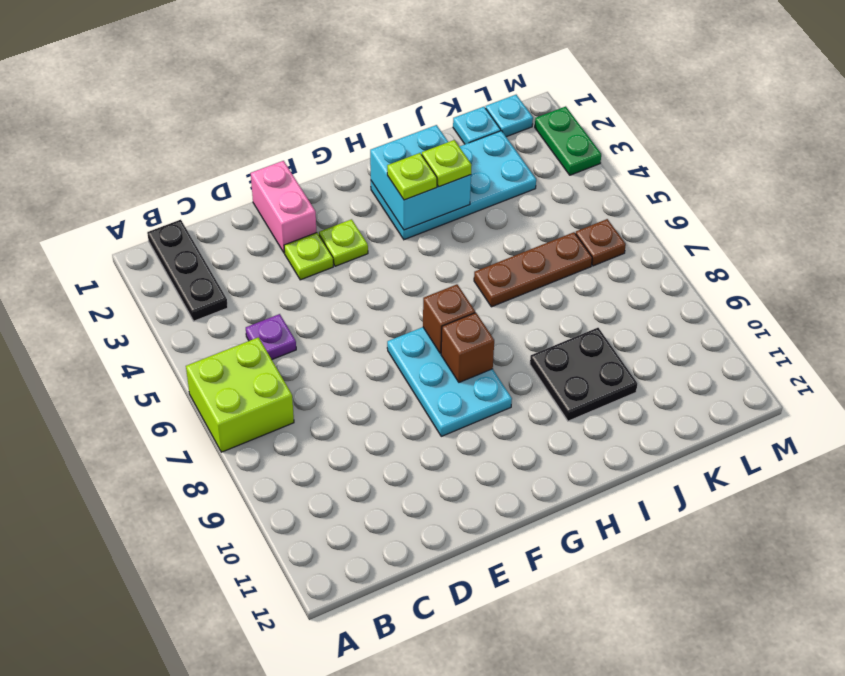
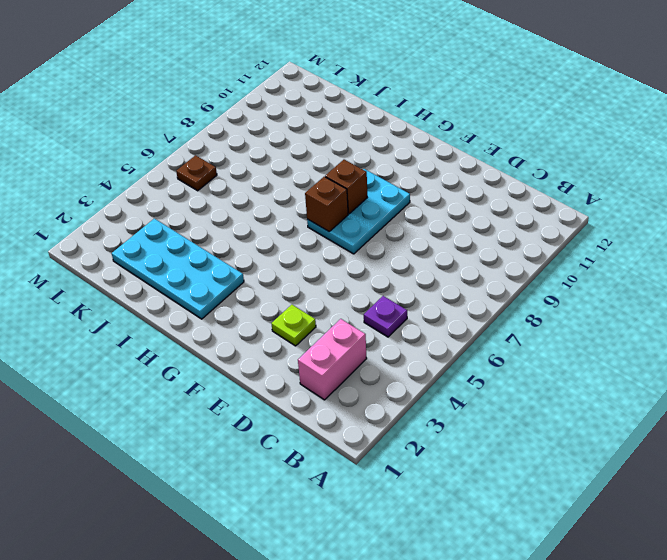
pink 1x2 brick [298,319,367,400] -> pink 1x2 brick moved to [251,161,317,253]
none -> lime 2x2 brick [186,337,294,452]
none -> black 1x3 plate [147,220,228,321]
none -> lime 1x1 plate [319,219,368,266]

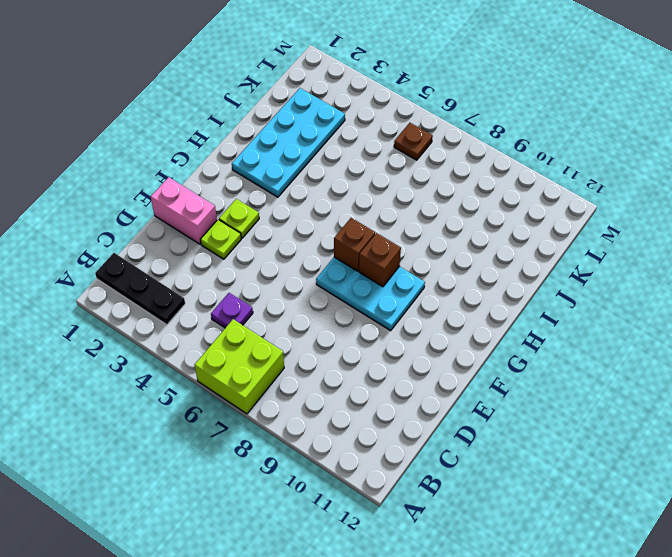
none -> brown 1x3 plate [474,232,592,307]
none -> black 2x2 plate [530,328,637,421]
none -> cyan 1x1 plate [453,107,501,144]

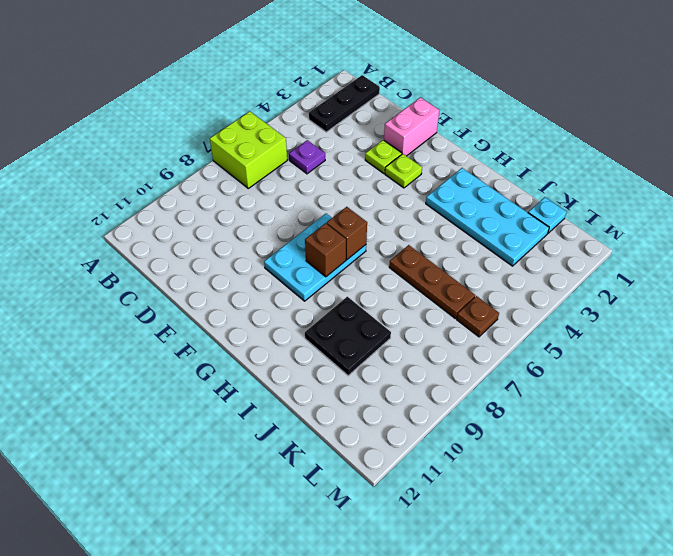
none -> cyan 1x1 plate [486,95,533,137]
none -> green 1x2 plate [535,106,601,175]
none -> cyan 2x2 brick [370,125,471,230]

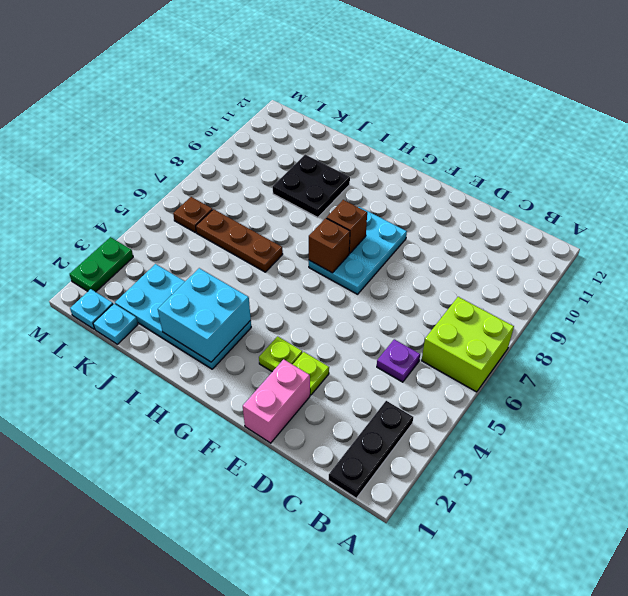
none -> lime 1x1 plate [387,153,437,200]
none -> lime 1x1 plate [422,140,472,187]

